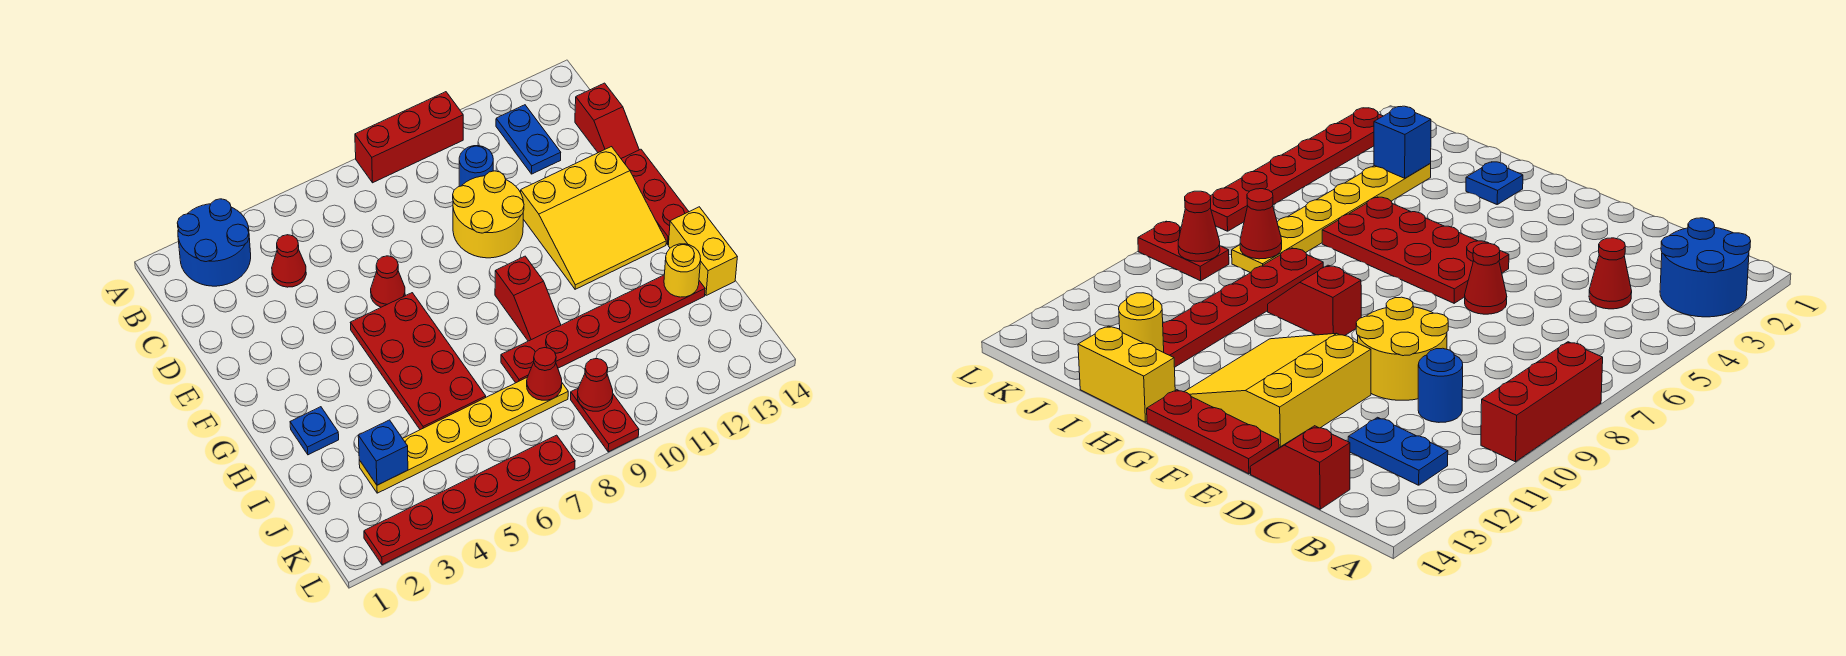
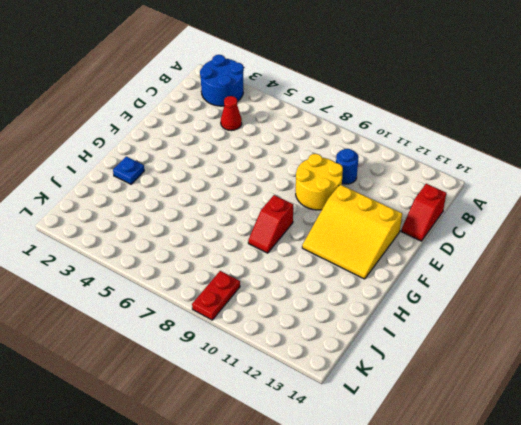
none -> red 1x3 brick [355,92,463,183]
none -> blue 1x2 plate [496,105,561,174]
none -> red 1x1 cone [371,256,405,307]

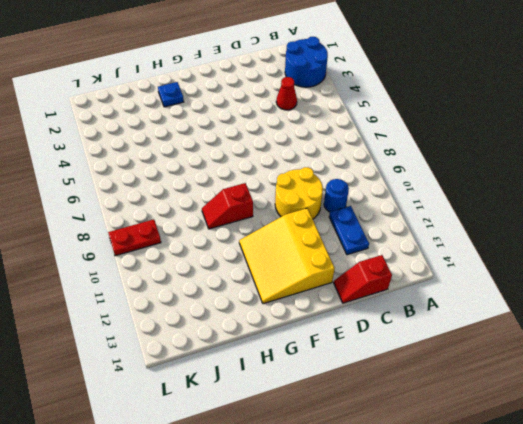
blue 1x2 plate [329,206,369,255] -> blue 1x2 plate turned to [496,105,561,174]
none -> red 1x3 brick [355,92,463,183]
none -> red 1x1 cone [371,256,405,307]
none -> red 1x3 plate [621,149,689,244]

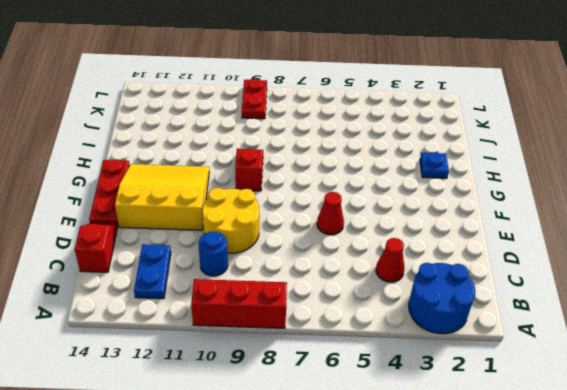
none -> red 2x4 plate [350,293,486,430]
none -> yellow 1x2 brick [668,207,737,295]
none -> red 1x6 plate [501,275,705,383]

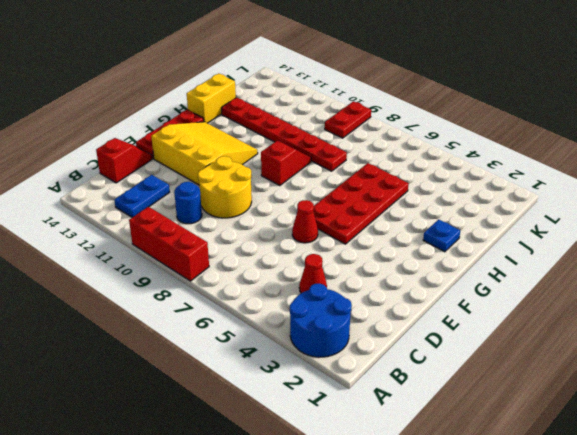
none -> yellow 1x6 plate [359,378,568,493]
none -> red 1x6 plate [364,435,575,565]
none -> yellow 1x1 round brick [664,244,701,297]

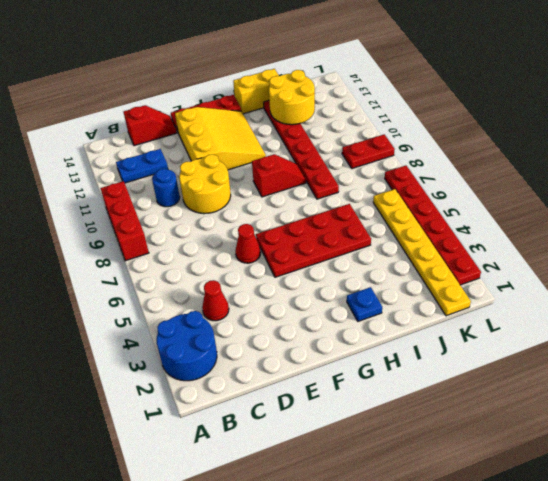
yellow 2x2 round brick [269,70,315,125] -> yellow 1x1 round brick [664,244,701,297]
yellow 1x6 plate [373,189,471,316] -> yellow 1x6 plate moved to [359,378,568,493]
none -> blue 1x1 brick [358,420,408,485]
none -> red 1x1 cone [527,348,562,400]
none -> red 1x1 cone [577,359,613,411]

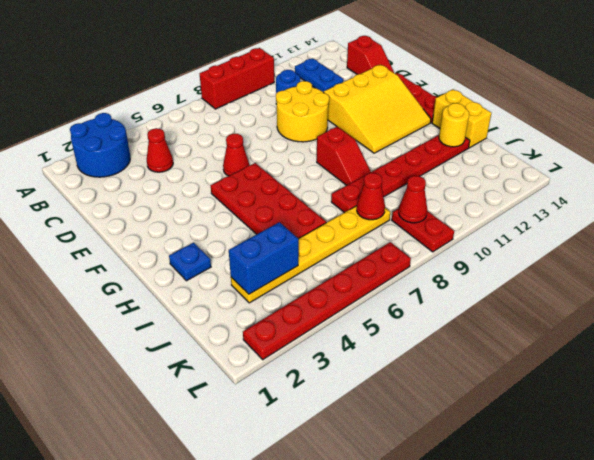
blue 1x2 brick [229,222,299,294] -> blue 1x1 brick [358,420,408,485]

